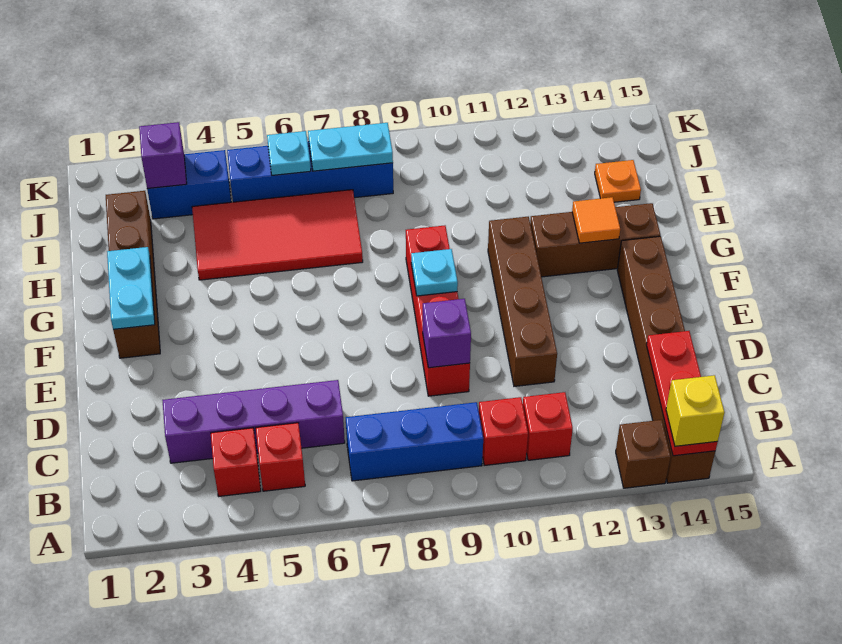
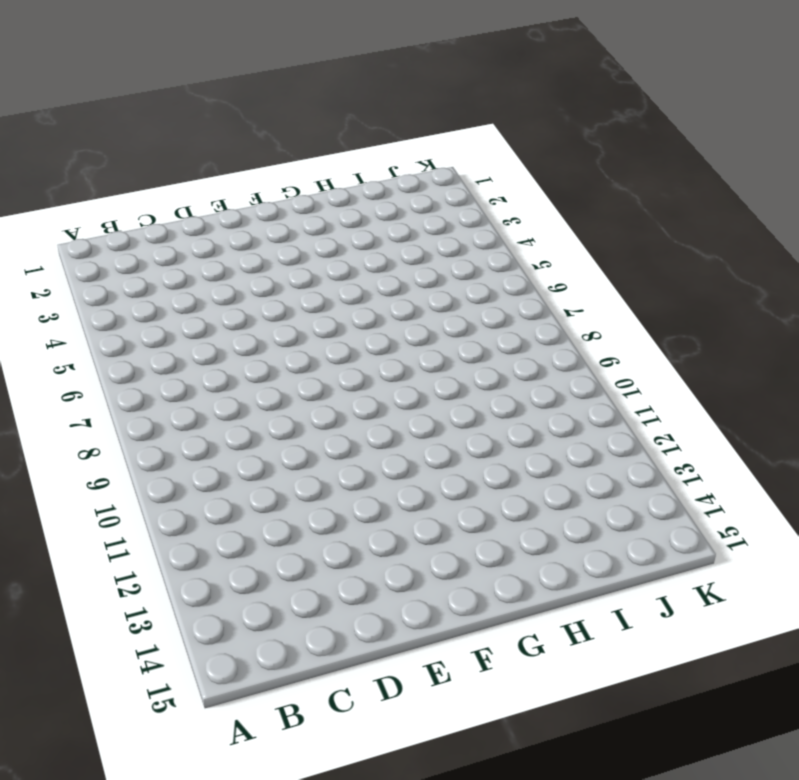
none -> brown 1x1 brick [616,420,671,488]
none -> brown 1x6 brick [617,236,715,483]
none -> red 1x1 brick [211,428,261,496]

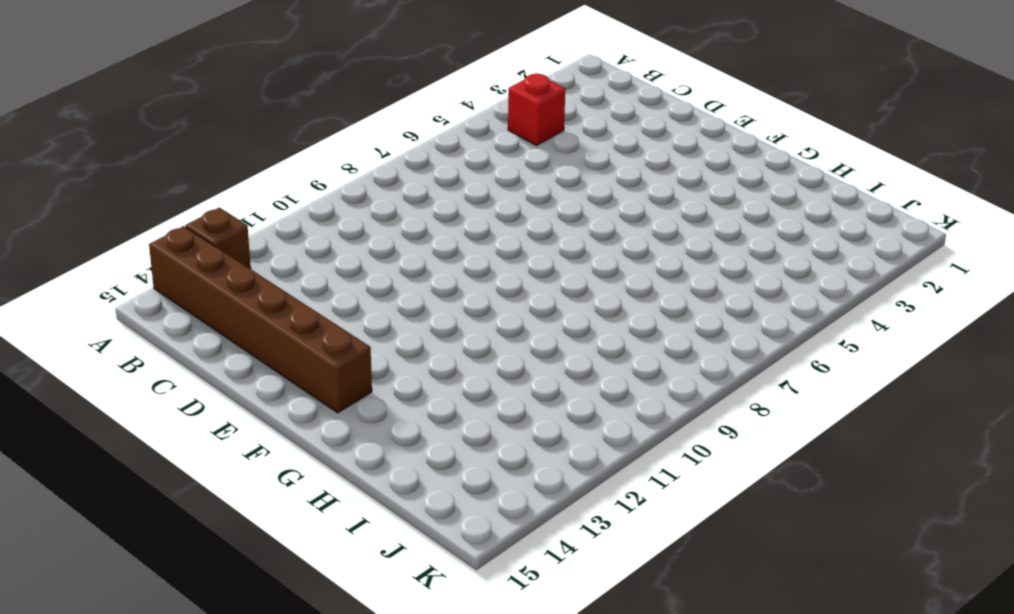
none -> red 1x1 brick [256,423,305,491]
none -> blue 1x3 brick [346,402,483,481]
none -> red 1x1 brick [479,397,528,465]

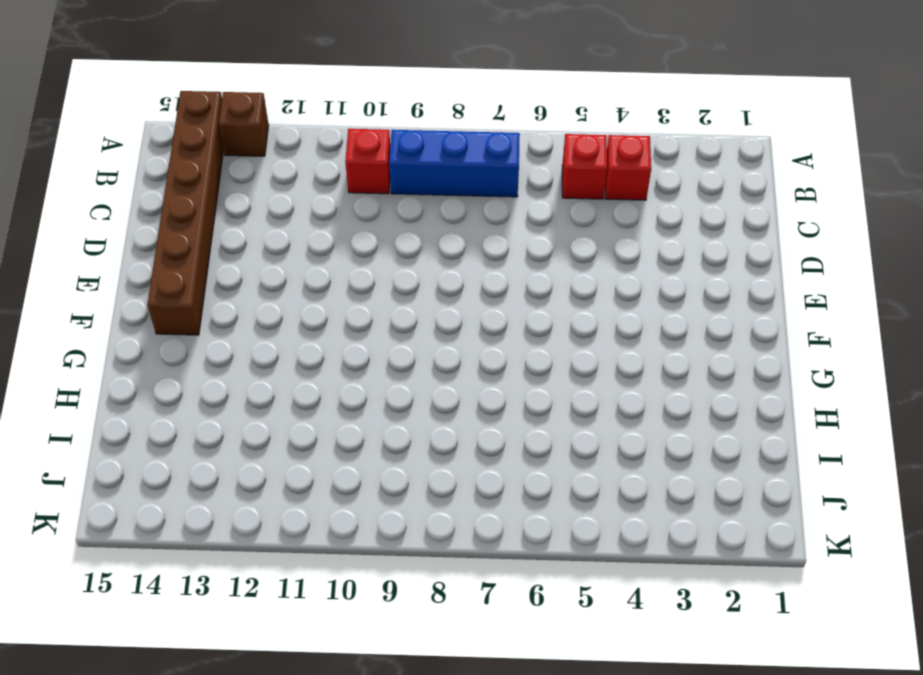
none -> red 1x1 brick [523,392,573,460]
none -> purple 1x4 brick [162,380,345,463]
none -> red 1x4 brick [406,226,470,396]

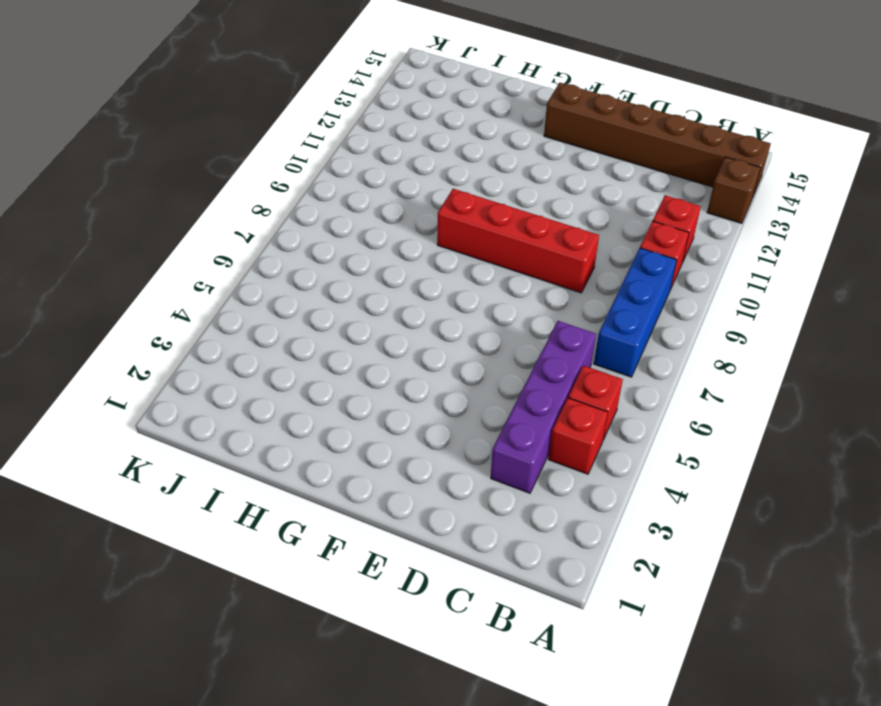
none -> brown 1x4 brick [488,217,557,386]
none -> brown 1x4 brick [106,191,160,358]
none -> brown 1x3 brick [530,203,660,277]

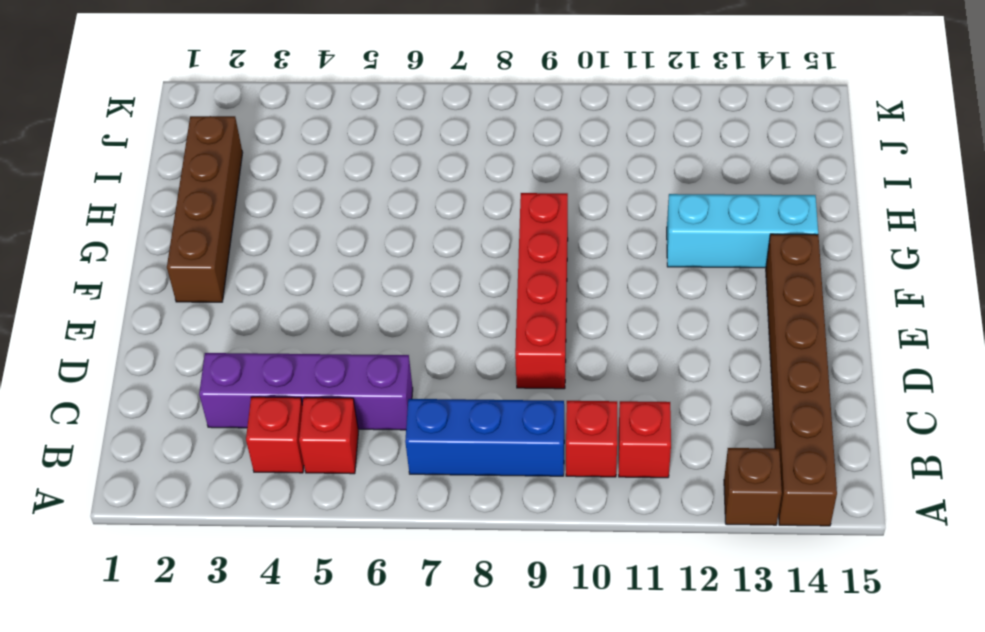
cyan 1x3 brick [667,194,818,268] -> brown 1x3 brick [530,203,660,277]
none -> brown 1x4 brick [488,217,557,386]
none -> red 2x4 tile [192,190,363,280]
none -> orange 1x1 plate [595,160,641,202]

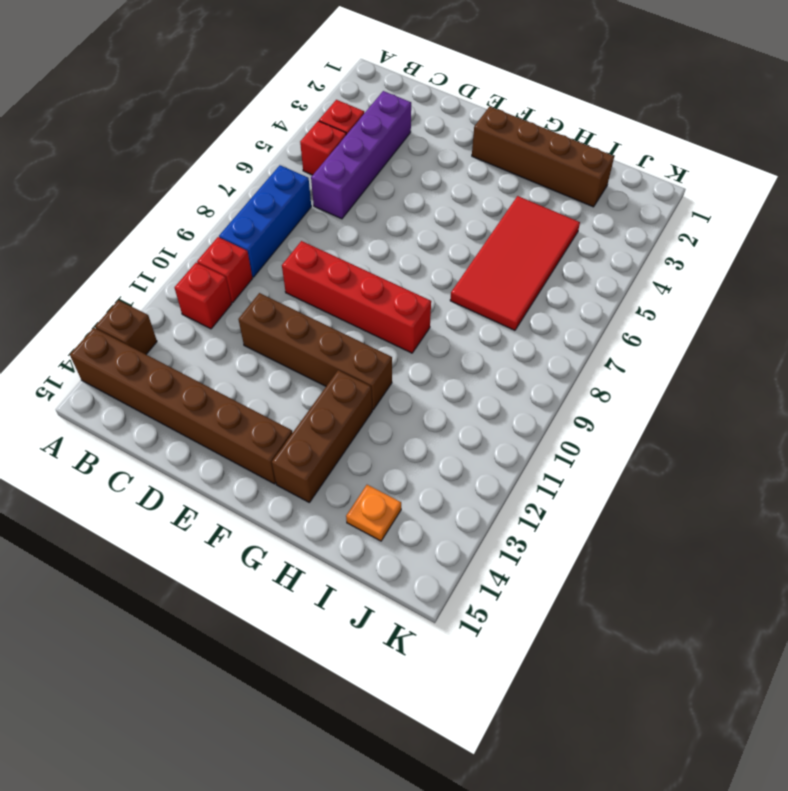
none -> blue 1x2 brick [147,150,231,219]
none -> blue 1x4 brick [227,141,393,202]
none -> red 1x3 plate [646,331,718,456]

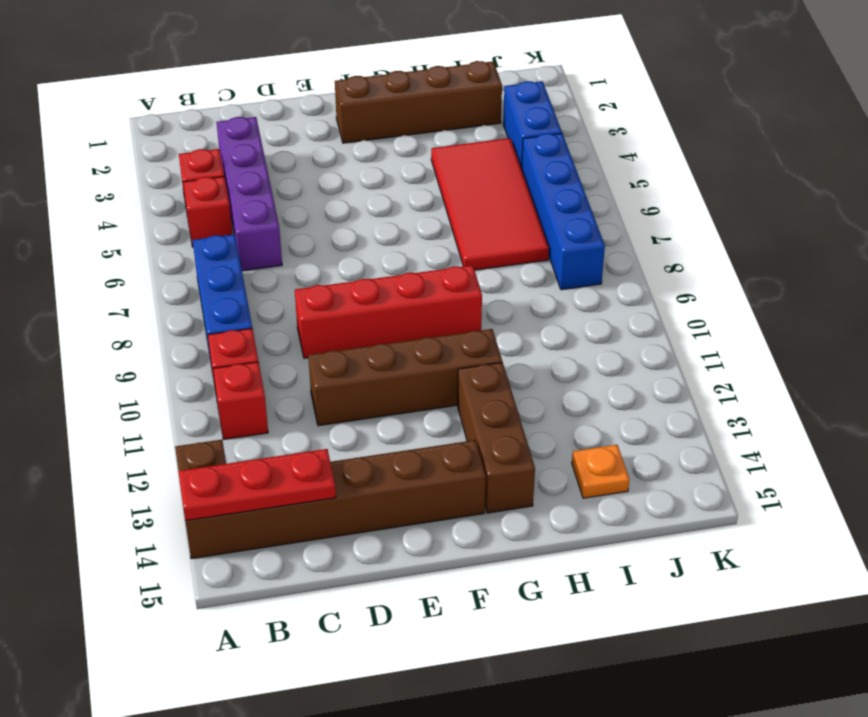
none -> purple 1x1 brick [423,299,471,368]
none -> cyan 1x2 plate [107,247,155,330]
none -> cyan 1x1 plate [411,249,458,296]

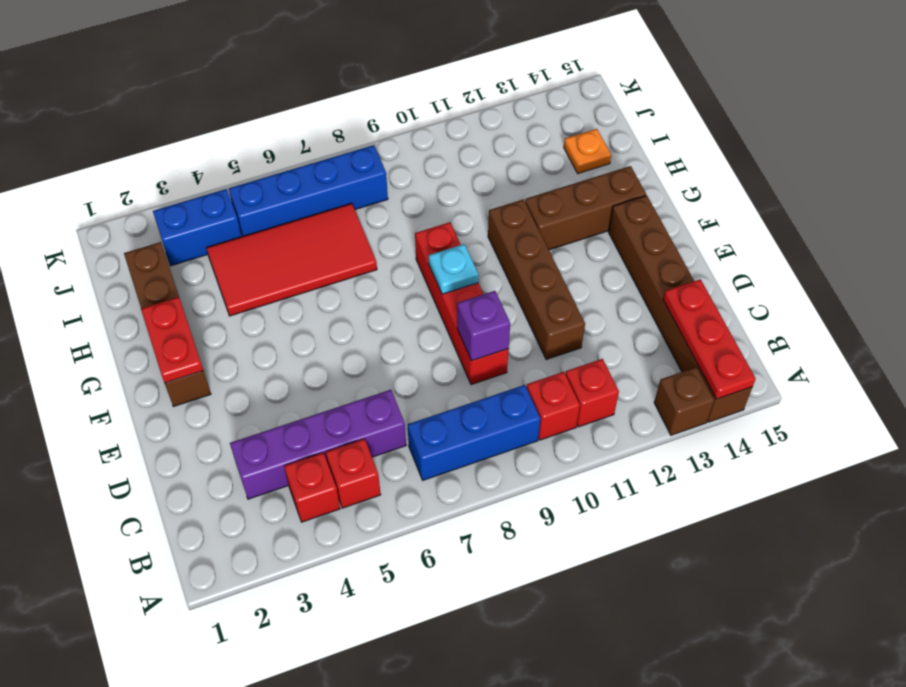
red 1x2 plate [141,297,203,383] -> cyan 1x2 plate [107,247,155,330]
none -> orange 1x1 tile [572,197,620,243]
none -> purple 1x1 brick [139,122,187,189]
none -> cyan 1x1 plate [267,131,311,175]

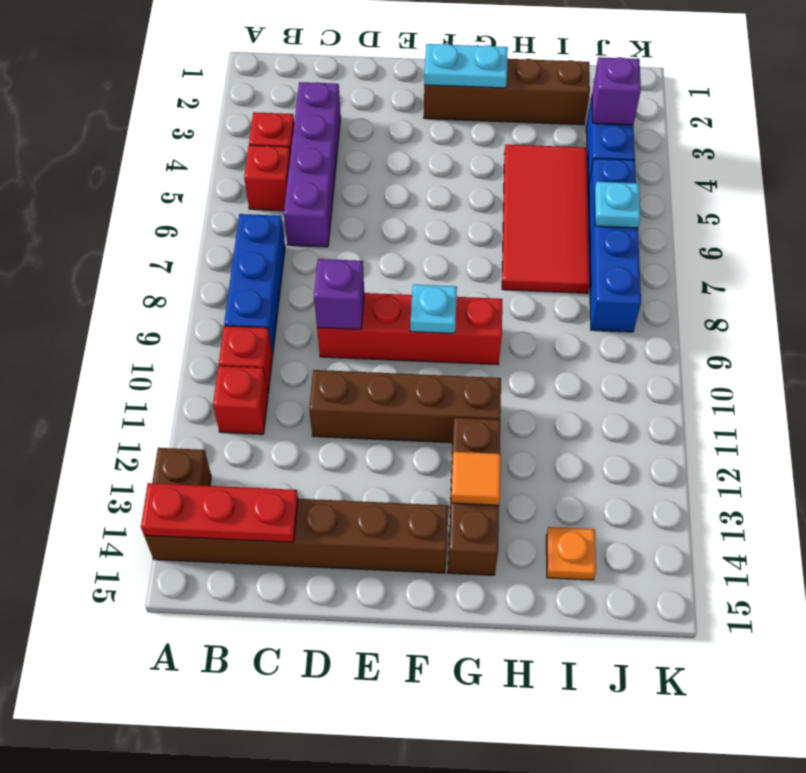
none -> cyan 1x2 plate [308,123,393,171]
none -> yellow 1x1 brick [666,375,725,446]

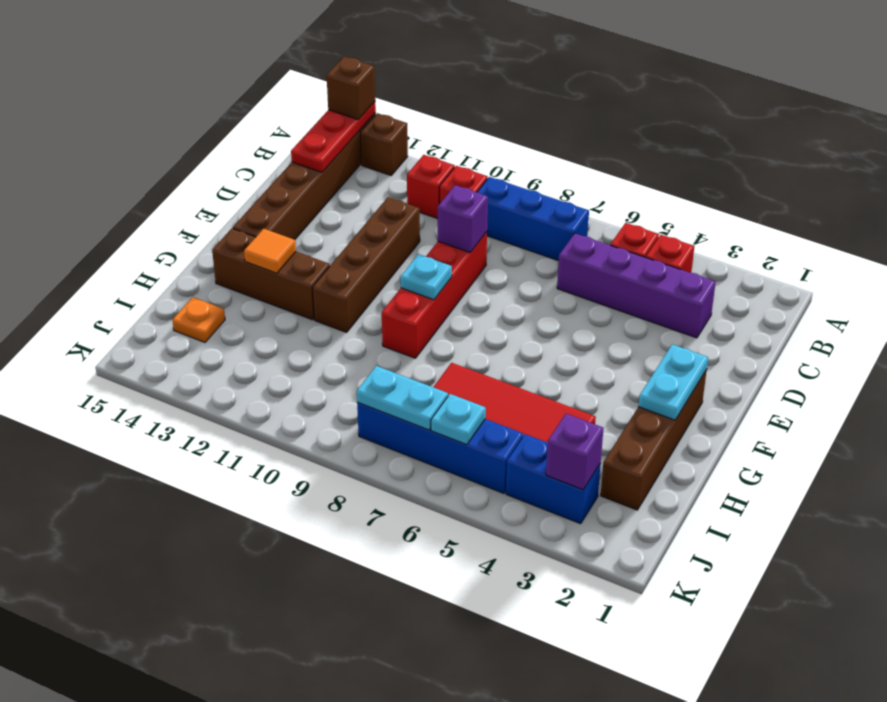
brown 1x1 brick [327,56,375,120] -> yellow 1x1 brick [666,375,725,446]

